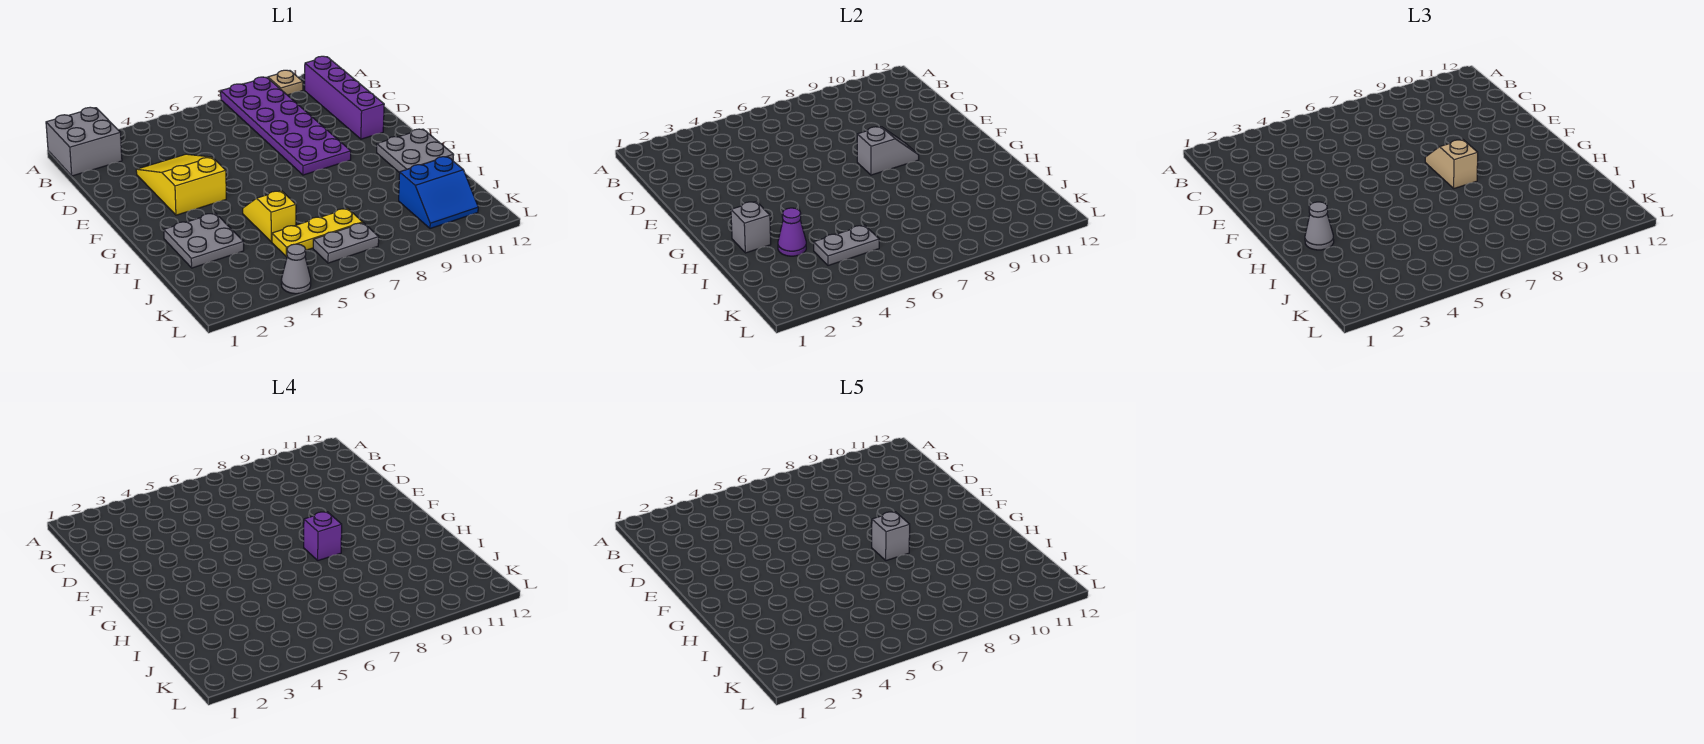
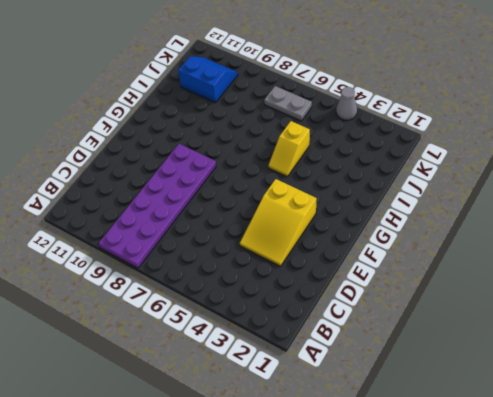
none -> grey 2x2 brick [46,107,122,176]
none -> tan 1x1 plate [268,70,303,95]
none -> purple 1x4 brick [305,56,384,139]

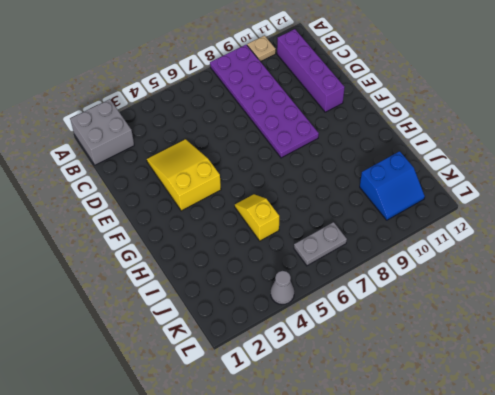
none -> grey 2x2 plate [377,129,454,173]
none -> grey 2x2 plate [164,213,244,268]
none -> yellow 1x3 plate [272,208,363,257]

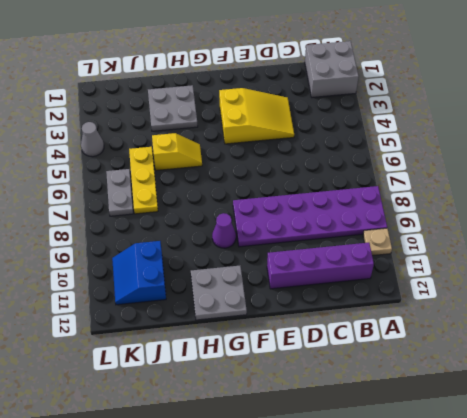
purple 1x1 cone [212,213,236,248] -> purple 1x1 cone moved to [778,208,806,256]
none -> grey 1x2 slope [857,127,919,175]
none -> grey 1x1 brick [731,201,771,253]
none -> grey 1x2 plate [814,225,879,266]

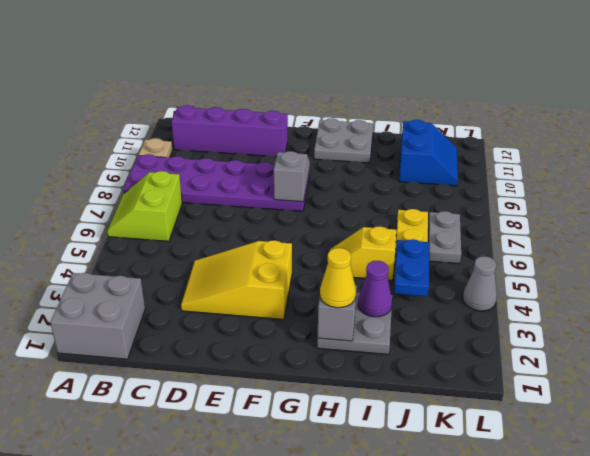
lime 2x2 slope [107,171,182,241] -> none
yellow 1x1 cone [320,248,356,308] -> grey 1x1 cone [1305,202,1334,250]
blue 1x2 plate [394,239,429,296] -> grey 1x2 plate [814,225,879,266]
none -> tan 1x2 slope [1425,140,1478,189]
none -> purple 1x1 brick [304,512,342,561]
none -> grey 1x1 brick [872,512,910,561]

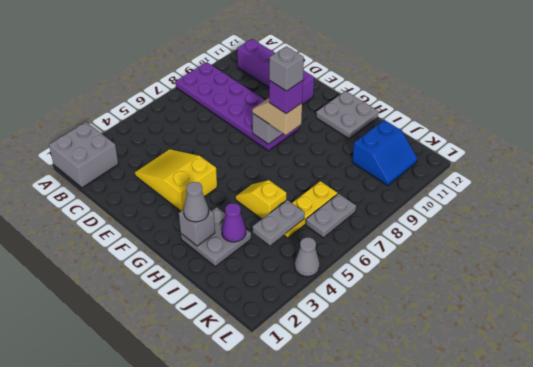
none -> tan 1x1 plate [268,70,303,95]

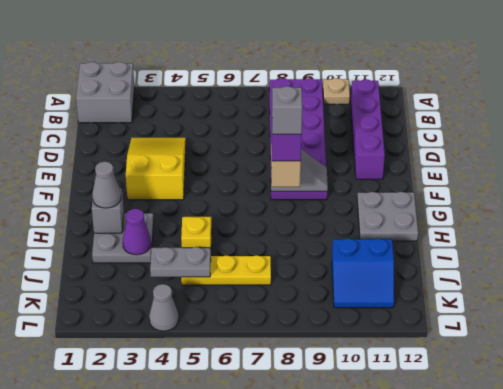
none -> grey 1x2 plate [313,223,379,263]

